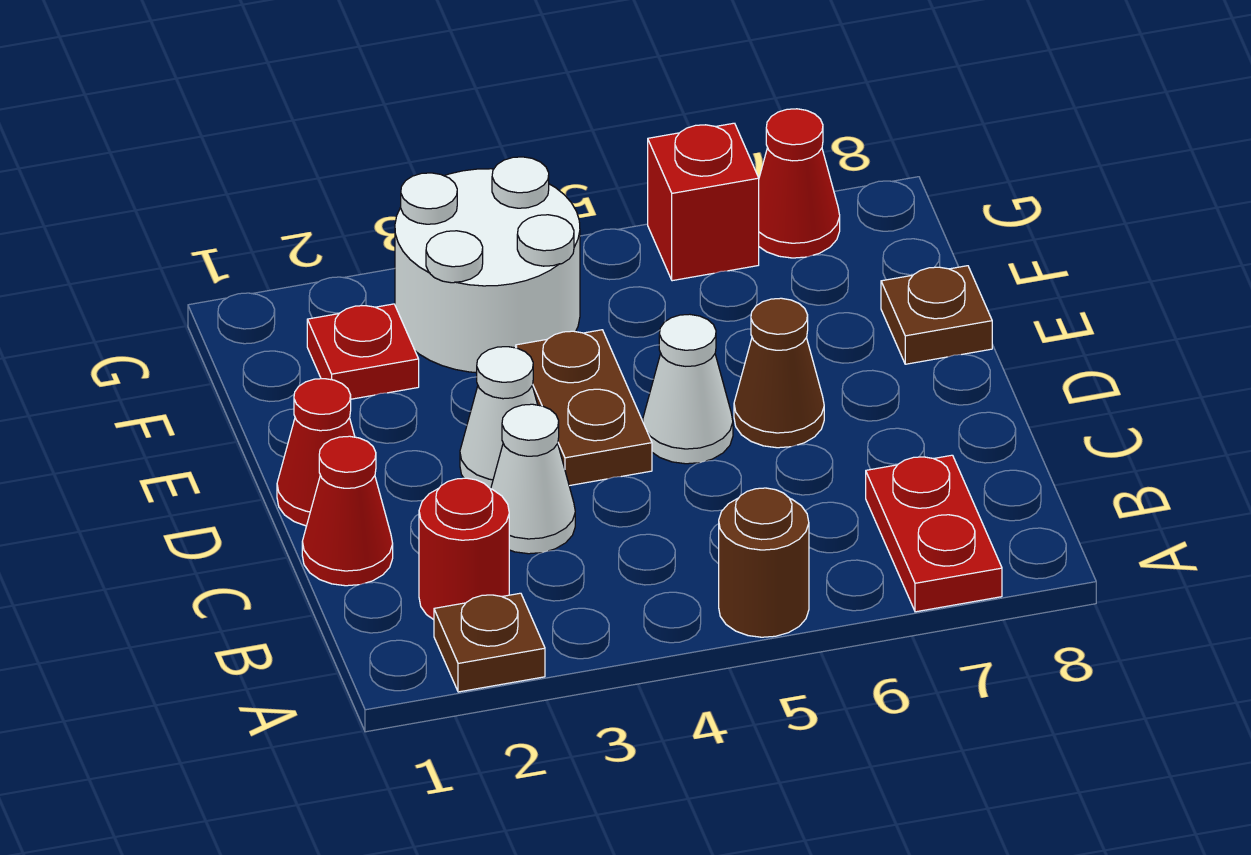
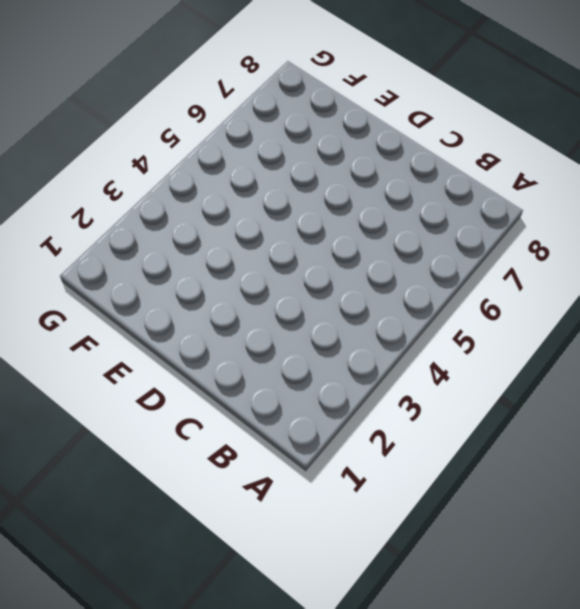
none -> brown 1x1 plate [434,593,545,692]
none -> brown 1x1 round brick [719,488,809,637]
none -> red 1x2 plate [866,455,1002,612]

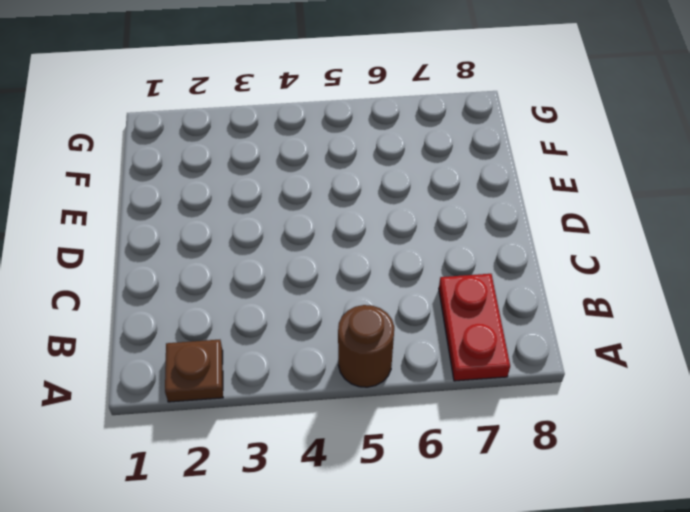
none -> red 1x1 round brick [419,478,509,620]
none -> red 1x1 cone [302,436,393,586]
none -> white 1x1 cone [491,404,575,554]

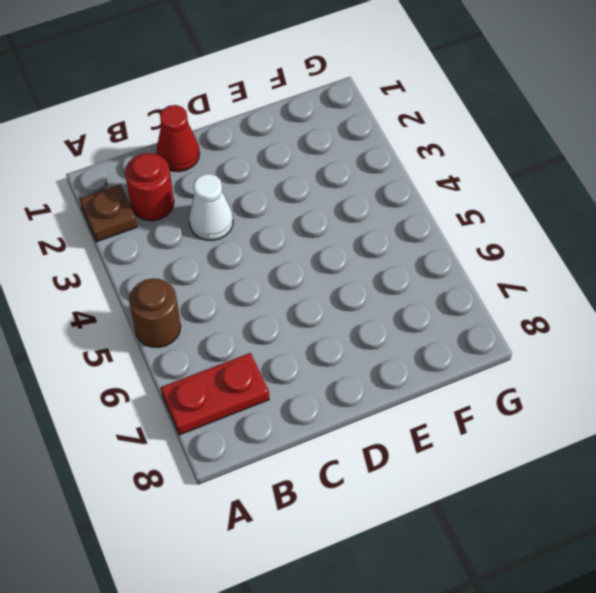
none -> red 1x1 cone [277,379,355,526]
none -> white 1x1 cone [460,347,538,489]
none -> brown 1x2 plate [516,330,652,486]

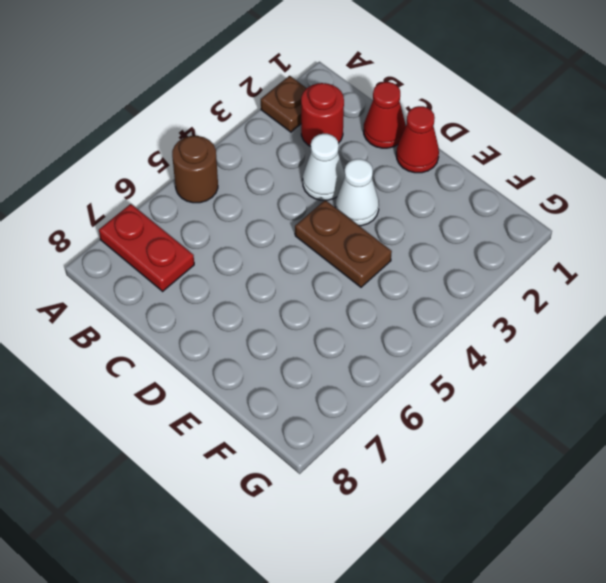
none -> white 1x1 cone [643,314,733,464]
none -> brown 1x1 cone [734,298,824,448]
none -> brown 1x1 plate [881,266,992,364]

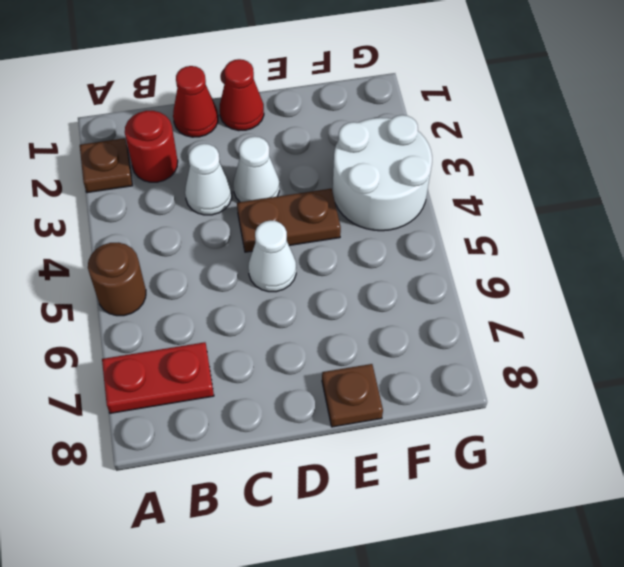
none -> brown 1x1 cone [734,298,824,448]
none -> red 1x1 plate [307,304,419,399]
none -> red 1x1 brick [648,123,759,281]

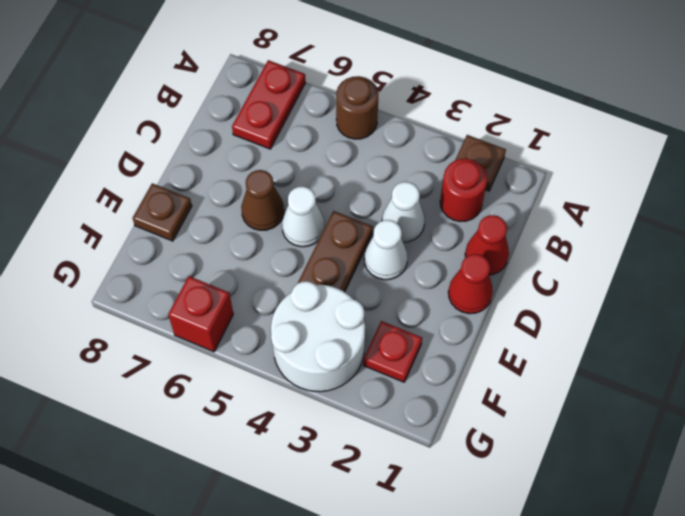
none -> red 1x1 cone [759,109,840,258]

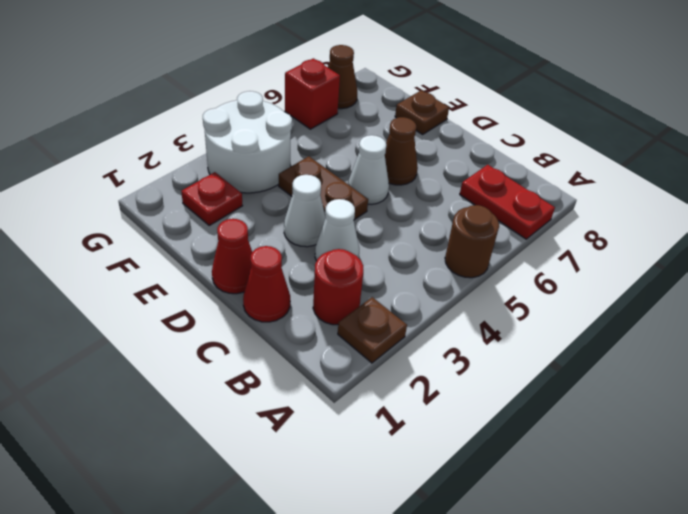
brown 1x1 cone [328,45,357,109] -> red 1x1 cone [759,109,840,258]

